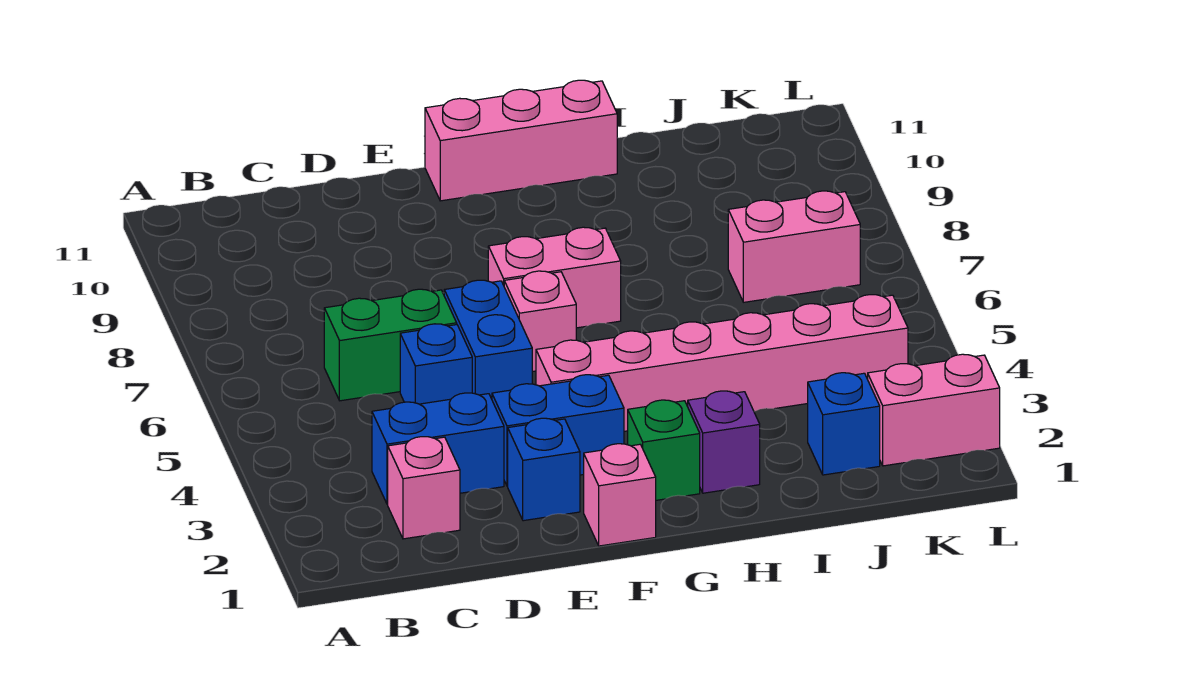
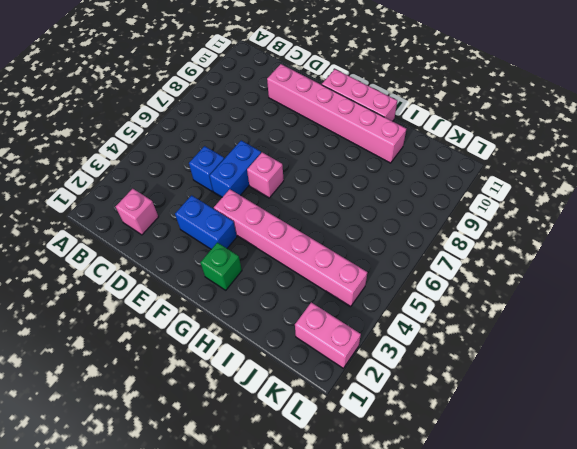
pink 1x6 brick [267,64,406,163] -> none
none -> blue 1x2 brick [372,393,504,504]
none -> green 1x2 brick [324,289,457,401]
none -> blue 1x1 brick [508,418,580,521]

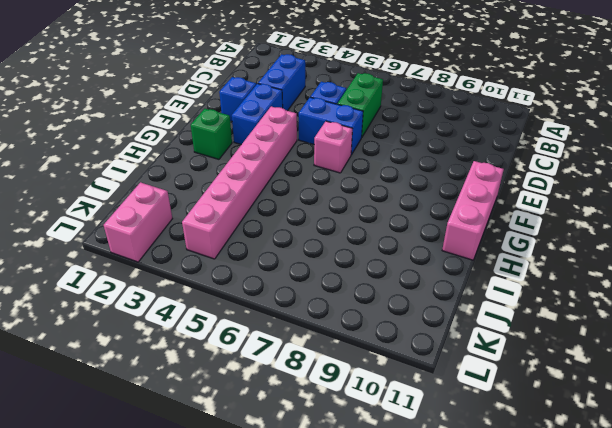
none -> pink 1x1 brick [388,437,460,539]
none -> pink 1x1 brick [584,444,656,546]
none -> pink 1x2 brick [488,227,621,328]

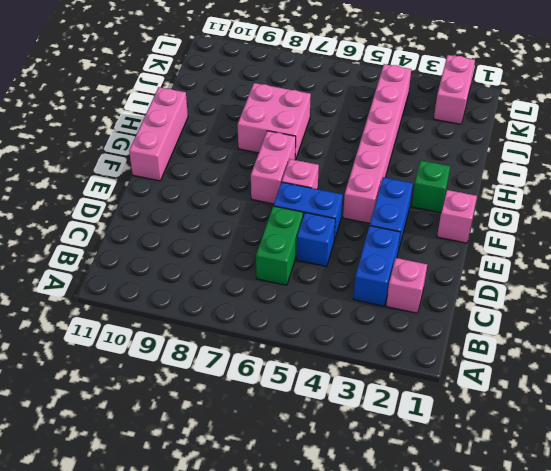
pink 2x2 brick [238,83,311,160] -> none
none -> blue 1x1 brick [508,418,580,521]
none -> purple 1x1 brick [688,391,760,493]
none -> blue 1x1 brick [808,373,880,475]

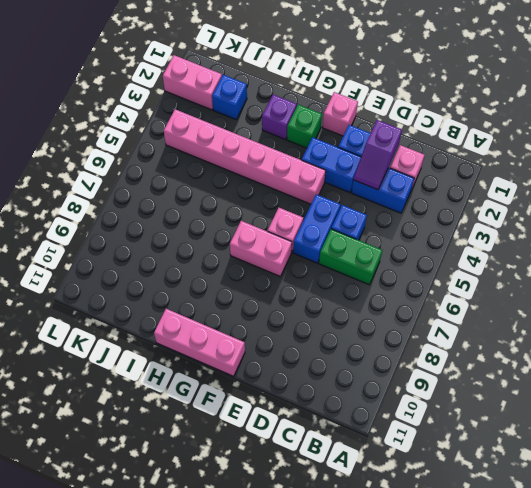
purple 1x2 slope [353,120,402,190] -> none
none -> pink 1x2 brick [728,191,860,302]

